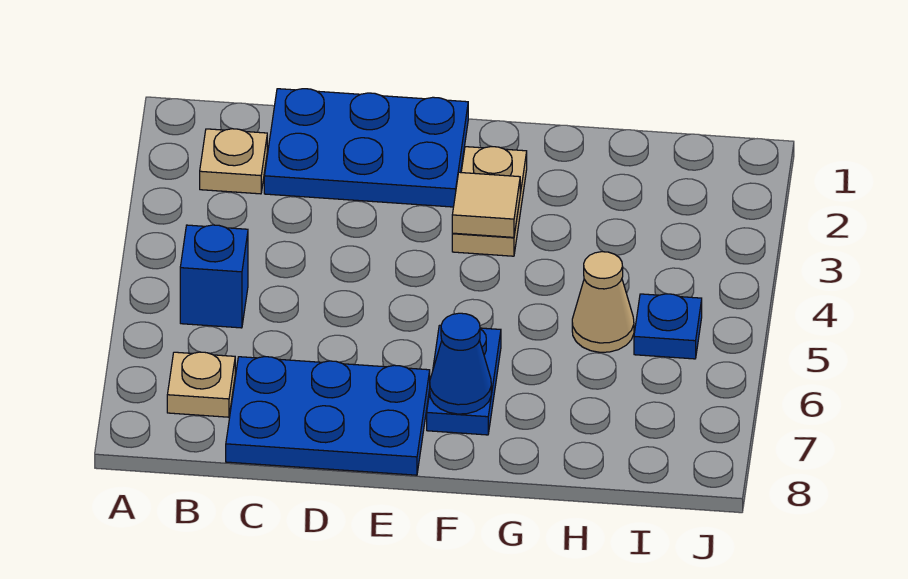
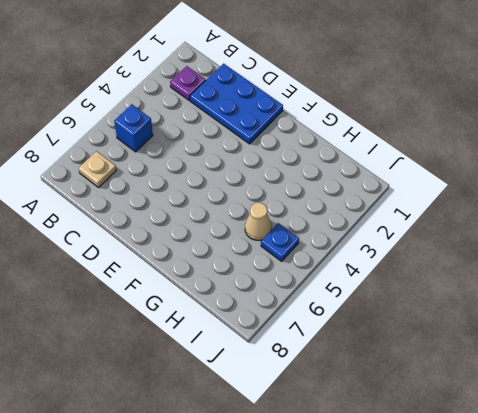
purple 1x1 plate [170,66,206,100] -> tan 1x1 plate [200,129,267,194]
none -> blue 2x3 plate [226,357,430,475]
none -> tan 1x2 plate [452,147,527,256]

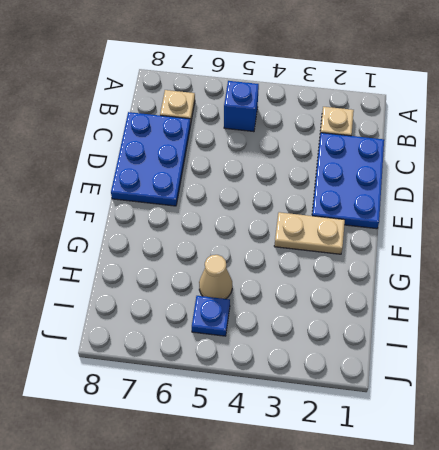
none -> blue 1x2 plate [427,325,501,435]
none -> tan 1x1 tile [452,172,520,237]

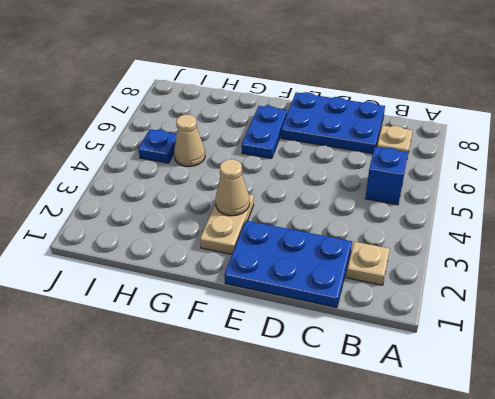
tan 1x1 cone [215,159,250,216] -> tan 1x1 tile [452,172,520,237]
none -> blue 1x1 cone [430,313,491,414]

